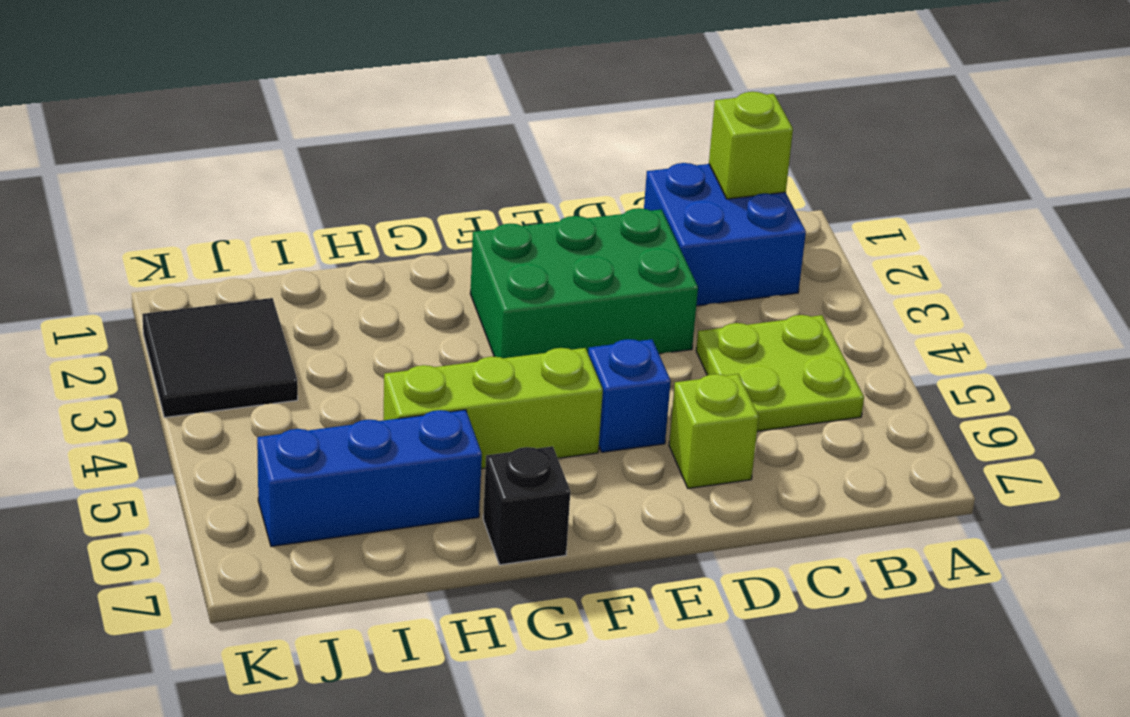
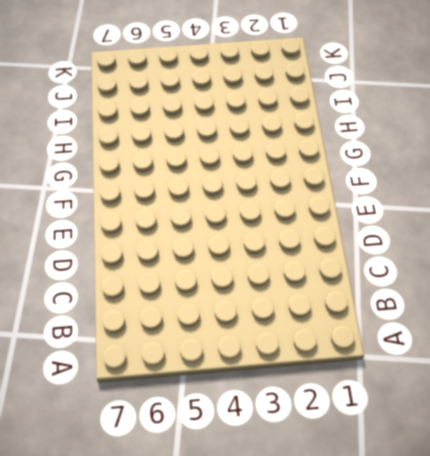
none -> blue 2x2 brick [644,163,806,306]
none -> lime 2x2 plate [696,315,864,431]

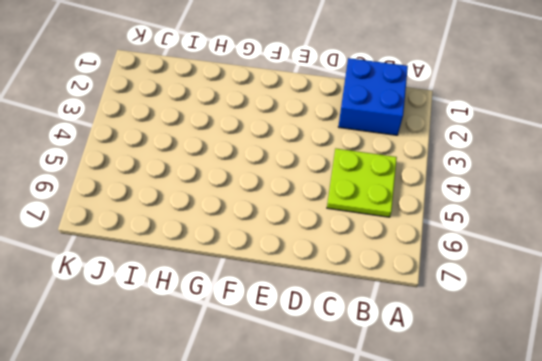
none -> green 2x3 brick [470,208,698,358]
none -> lime 1x1 brick [669,374,759,488]

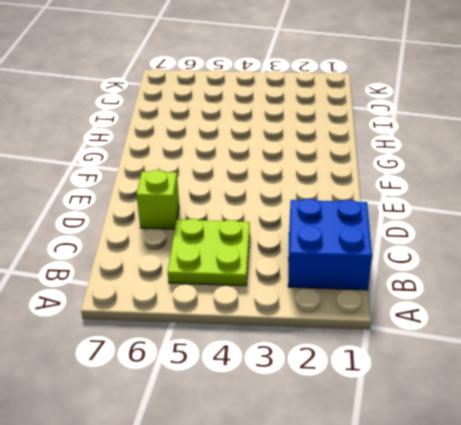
none -> green 2x3 brick [470,208,698,358]
none -> blue 1x1 brick [588,339,671,452]

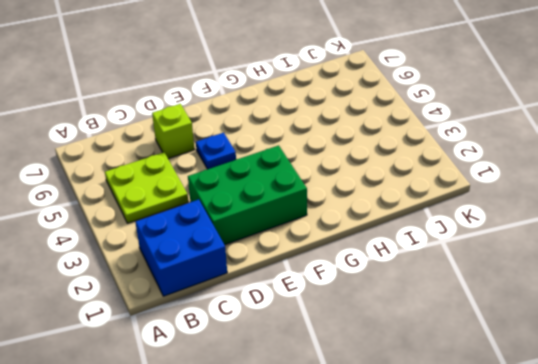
blue 1x1 plate [196,133,236,169] -> blue 1x1 brick [588,339,671,452]
none -> lime 1x3 brick [383,348,603,469]
none -> black 1x1 brick [483,446,570,565]

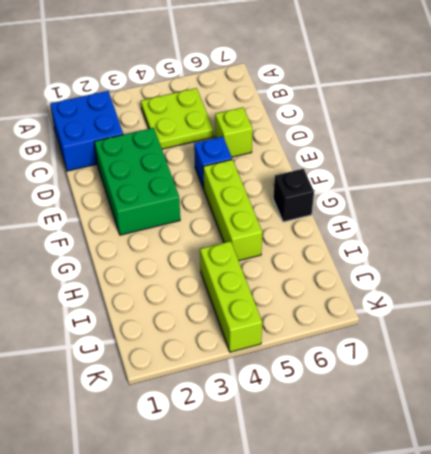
lime 1x3 brick [200,241,262,352] -> none
none -> blue 1x3 brick [257,410,482,546]
none -> black 2x2 tile [142,298,298,417]

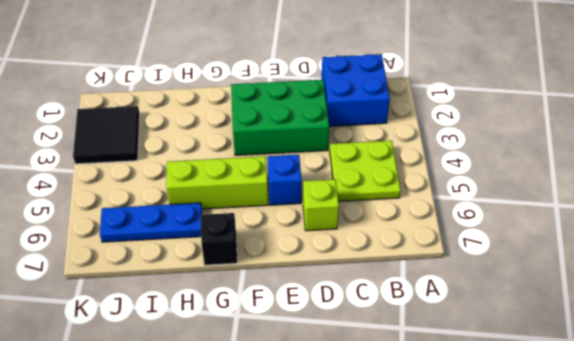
blue 1x3 plate [100,203,202,242] -> blue 1x3 brick [257,410,482,546]
none -> lime 1x1 brick [709,92,793,199]

